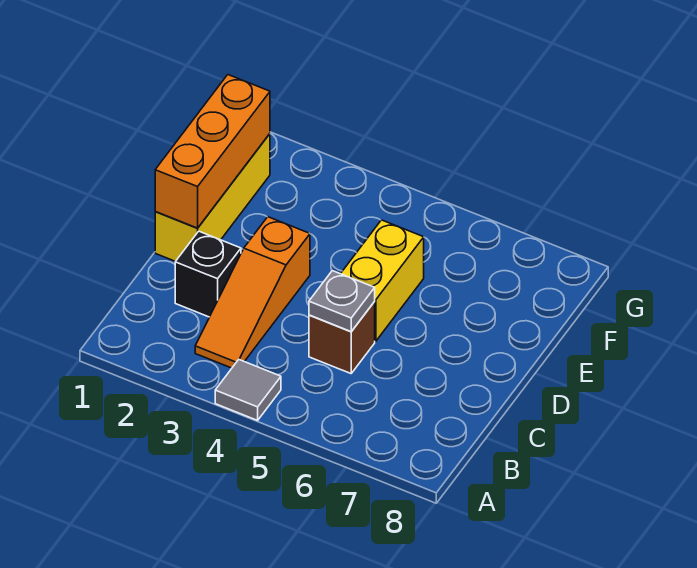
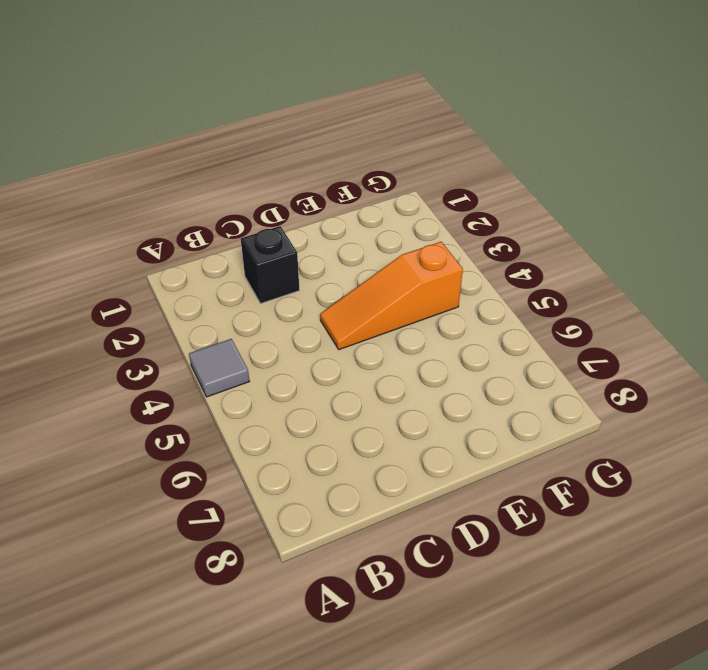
orange 1x3 slope [320,242,463,350] -> orange 1x3 slope moved to [195,217,310,368]
none -> brown 1x1 brick [309,302,375,373]
none -> yellow 1x3 brick [155,134,270,261]

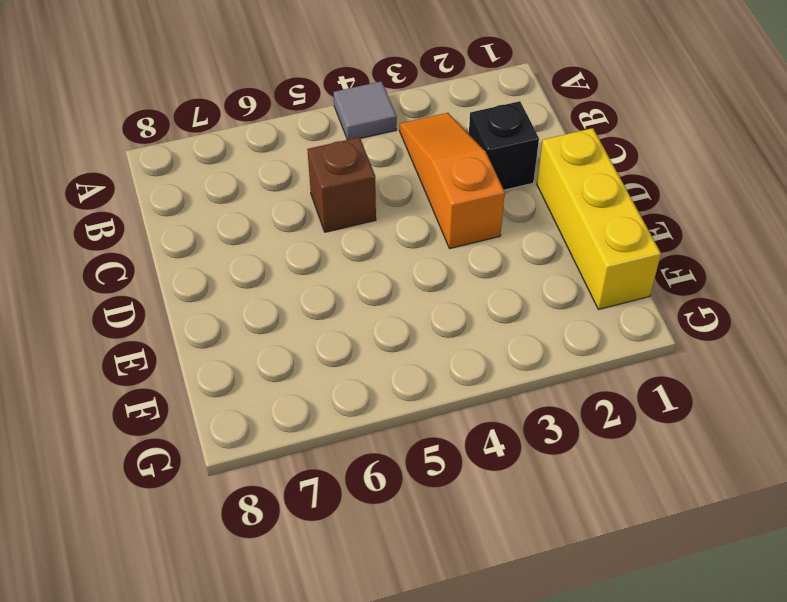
none -> yellow 1x2 brick [341,220,424,341]
none -> grey 1x1 plate [309,271,375,331]

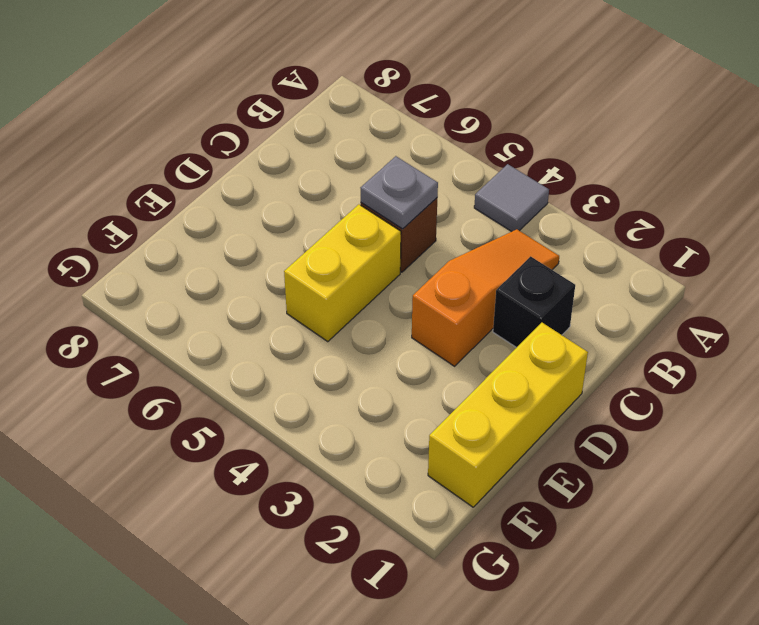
none -> orange 1x3 brick [155,75,270,228]

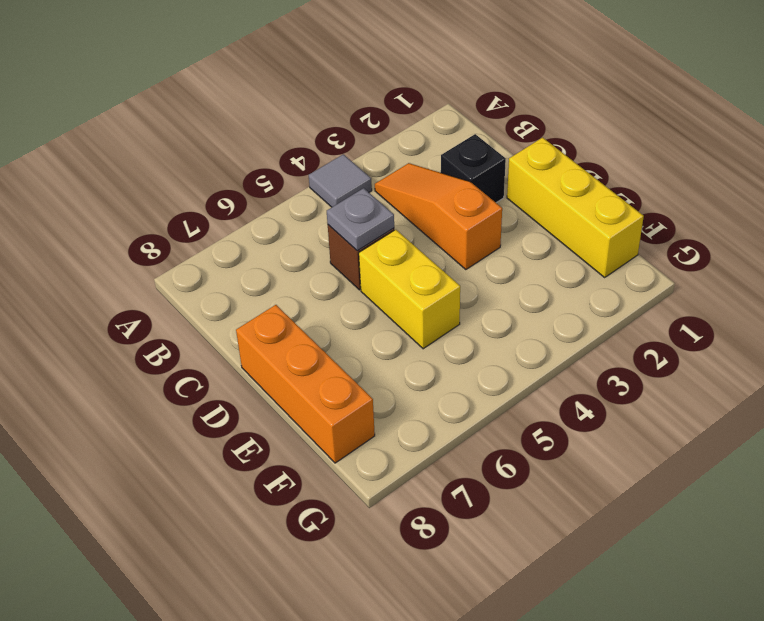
orange 1x3 brick [236,305,375,463] -> orange 1x3 brick moved to [155,75,270,228]

